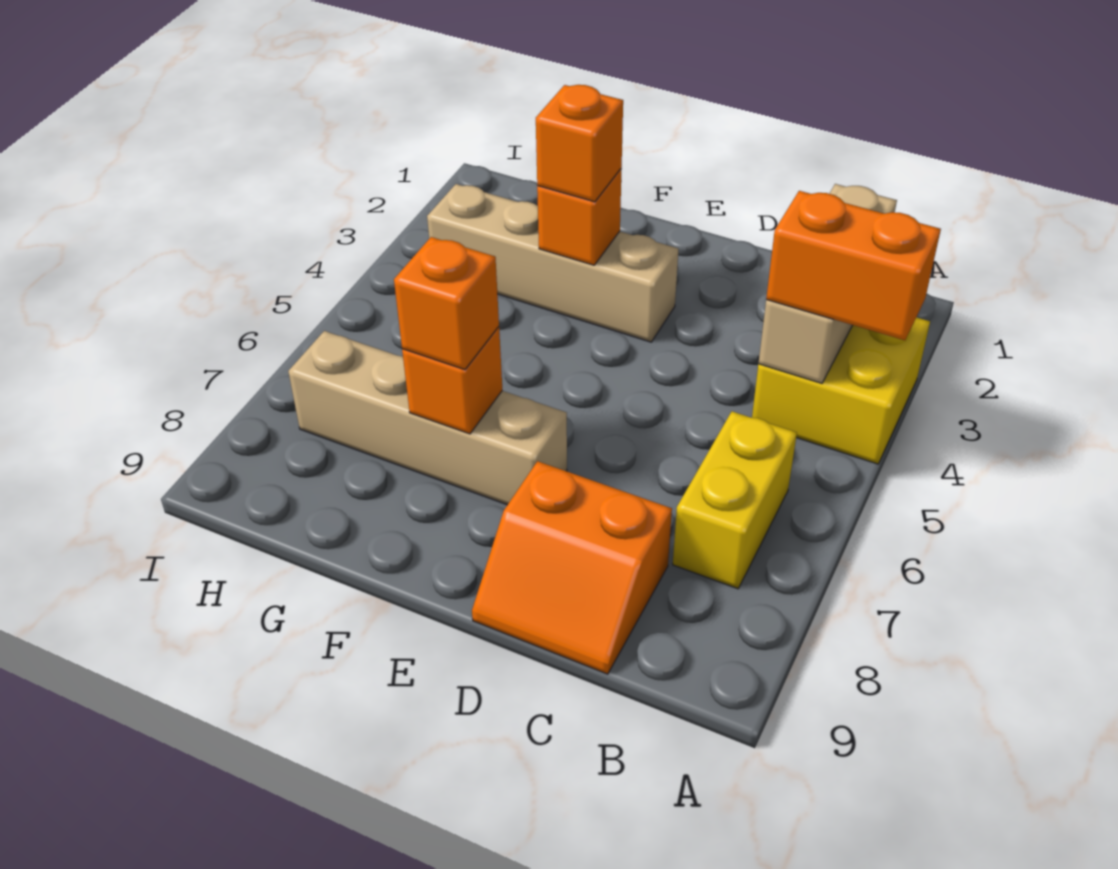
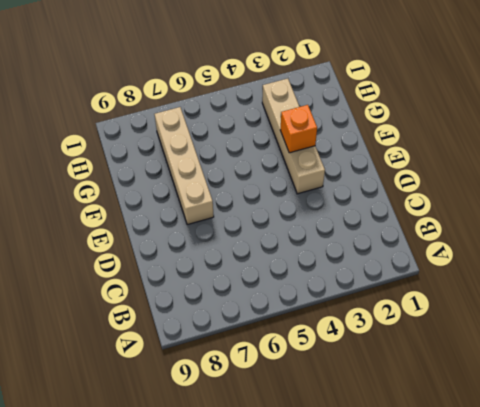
none -> yellow 2x2 brick [752,317,930,464]
none -> yellow 1x2 brick [673,411,797,589]

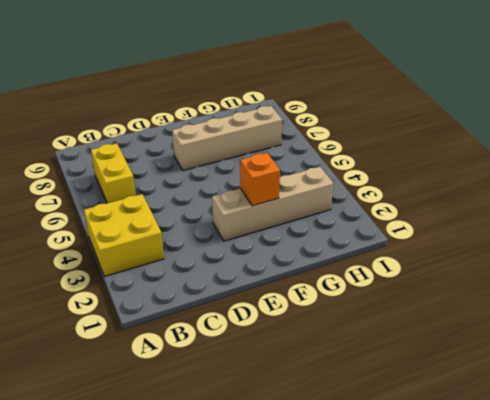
none -> orange 2x2 slope [472,461,672,674]
none -> tan 1x3 brick [758,184,897,383]

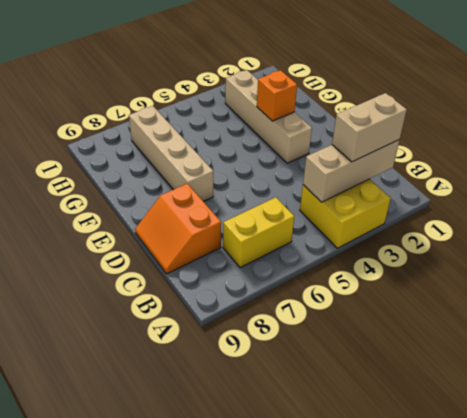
tan 1x2 brick [332,93,407,162] -> none
none -> orange 1x1 brick [402,327,502,434]
none -> orange 1x2 brick [766,191,941,340]

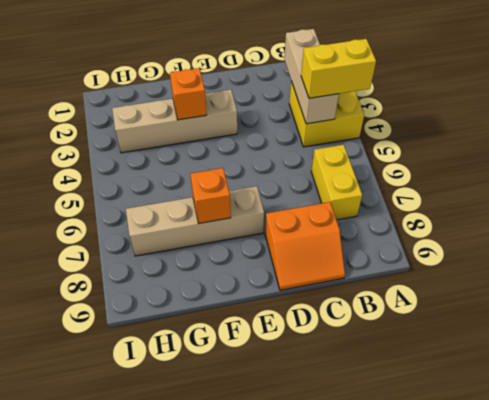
yellow 1x2 brick [301,39,376,98] -> orange 1x2 brick [766,191,941,340]
none -> orange 1x1 brick [536,85,623,202]
none -> orange 1x1 brick [394,237,499,370]

